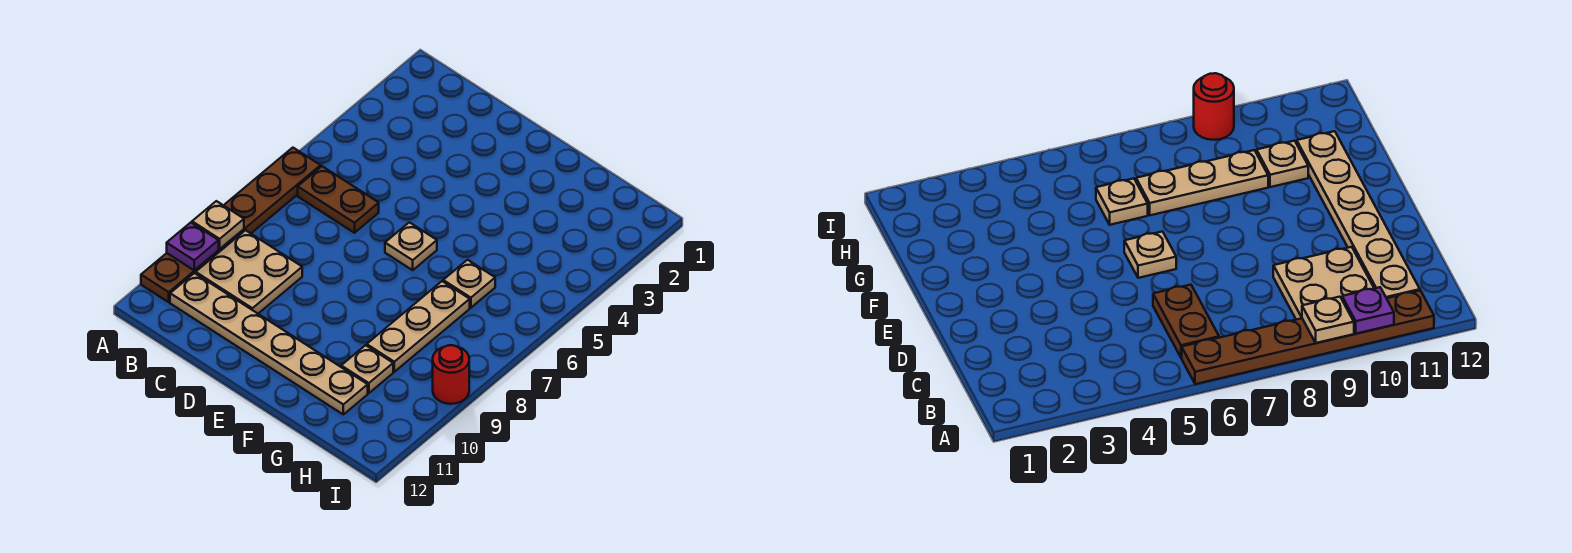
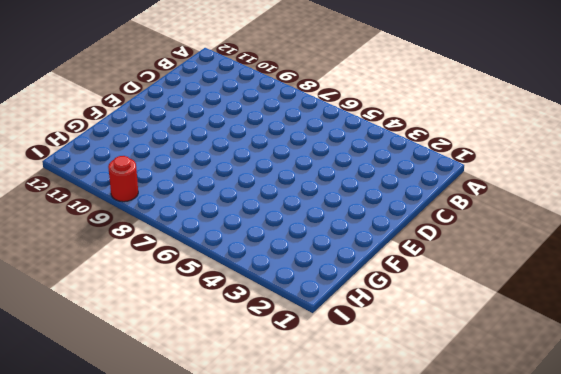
none -> brown 1x6 plate [141,148,321,302]
none -> brown 1x2 plate [298,166,379,233]

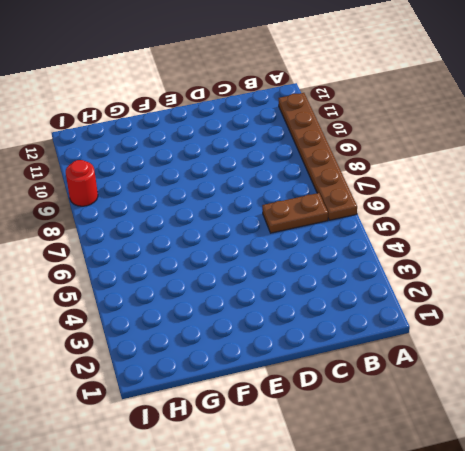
none -> tan 2x2 plate [196,230,302,314]
none -> tan 1x6 plate [170,273,368,414]

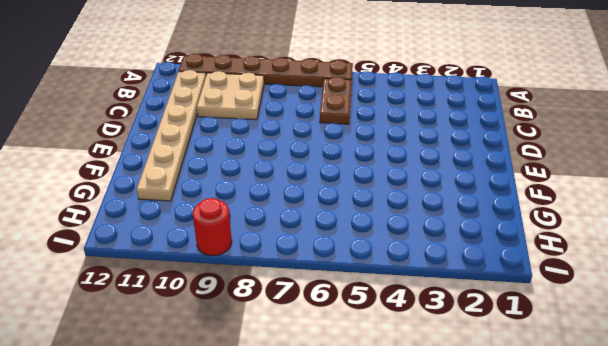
none -> tan 1x1 plate [385,222,437,270]
none -> tan 1x1 plate [443,260,495,308]

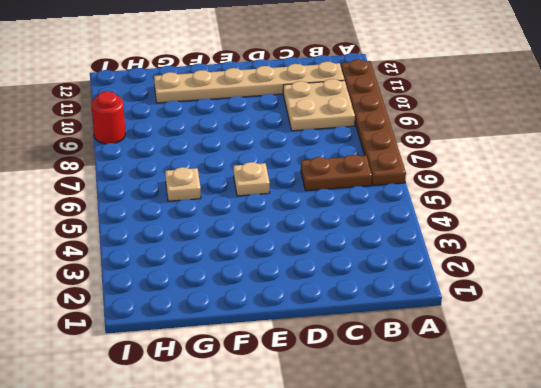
none -> tan 1x3 plate [367,281,470,372]
none -> tan 1x1 plate [341,345,393,393]

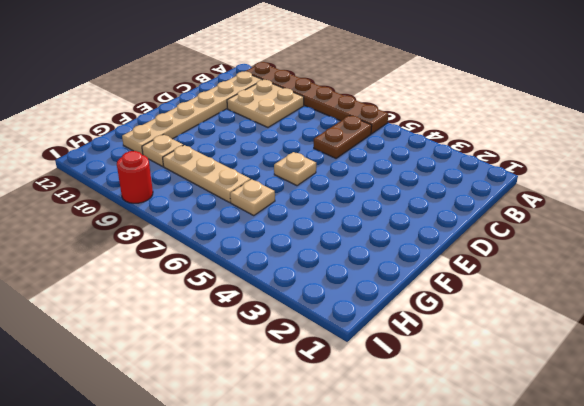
none -> tan 1x1 plate [192,201,244,249]
none -> purple 1x1 plate [167,223,219,270]

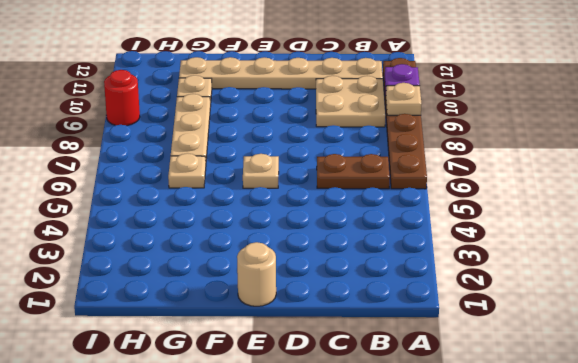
tan 1x1 round brick [237,242,276,306] -> none

